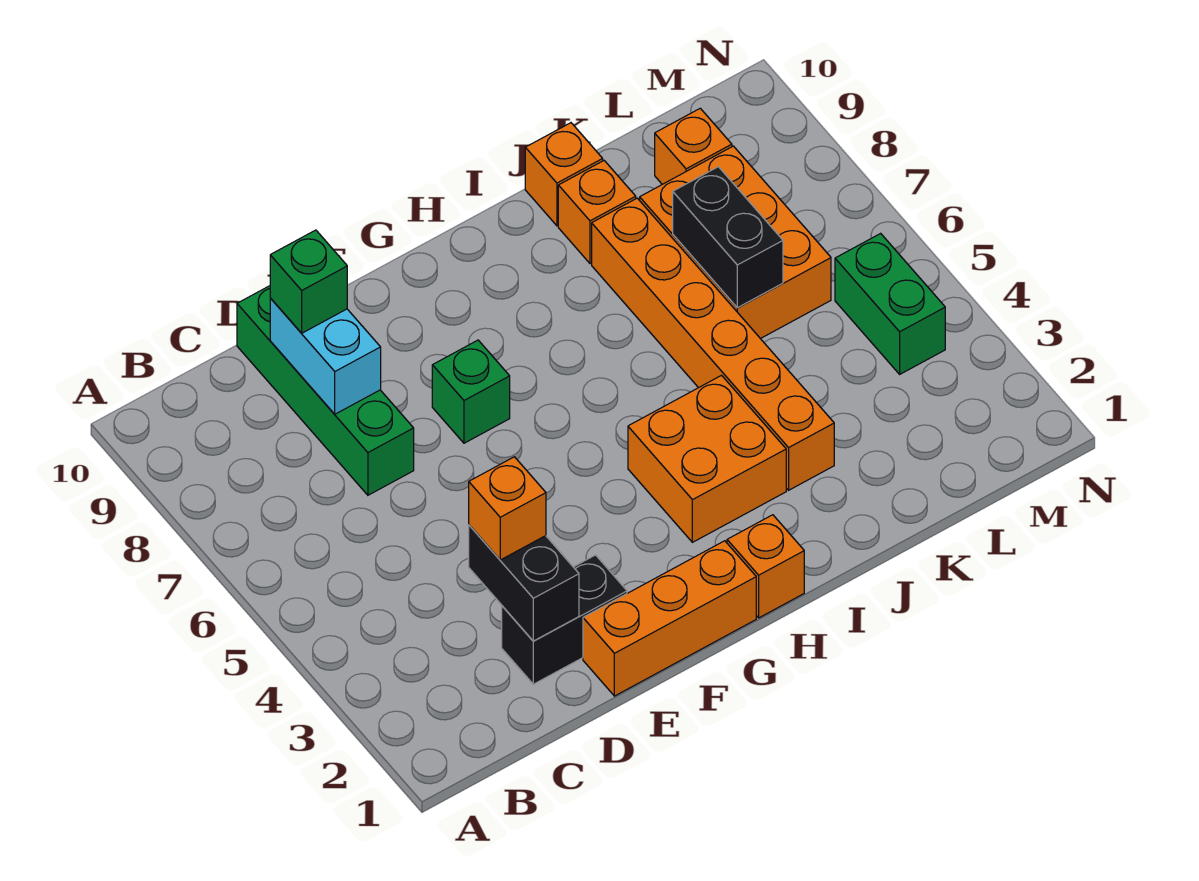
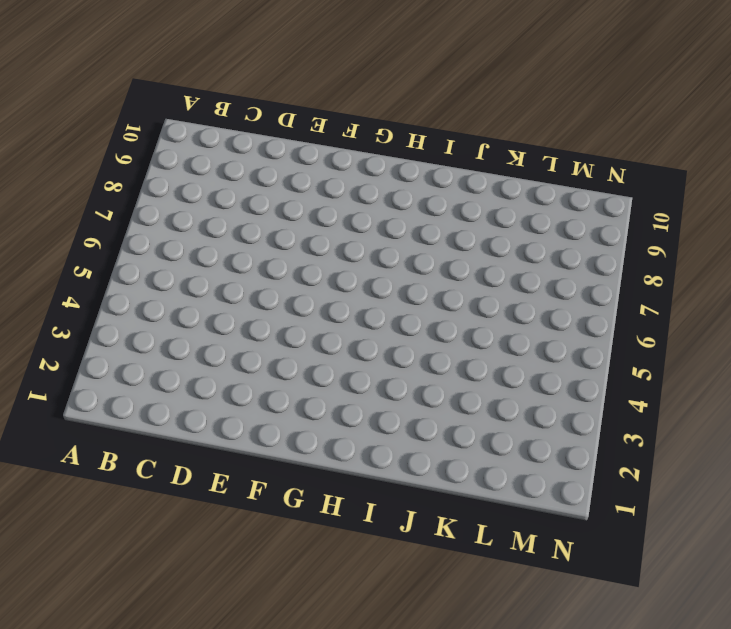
none -> black 1x2 brick [502,555,627,684]
none -> green 1x4 brick [237,286,414,495]
none -> orange 1x3 brick [583,541,756,696]

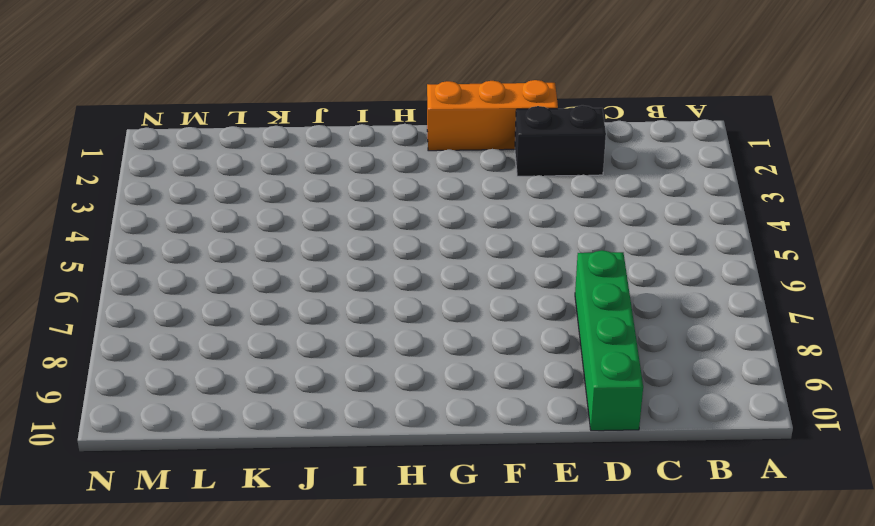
none -> green 1x1 brick [432,340,510,443]
none -> orange 1x1 brick [727,515,804,618]
none -> orange 2x2 brick [628,375,786,542]

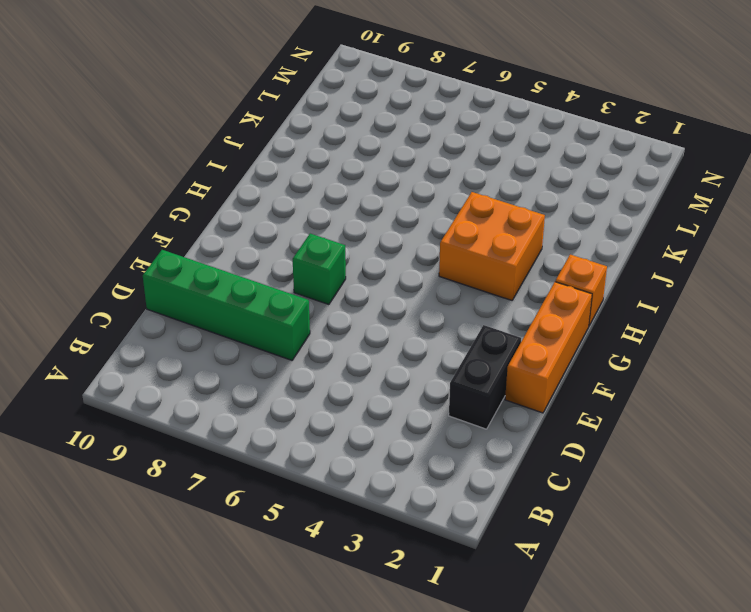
none -> orange 1x6 brick [592,198,834,490]
none -> orange 1x1 brick [558,161,636,264]
none -> orange 1x1 brick [525,123,603,226]

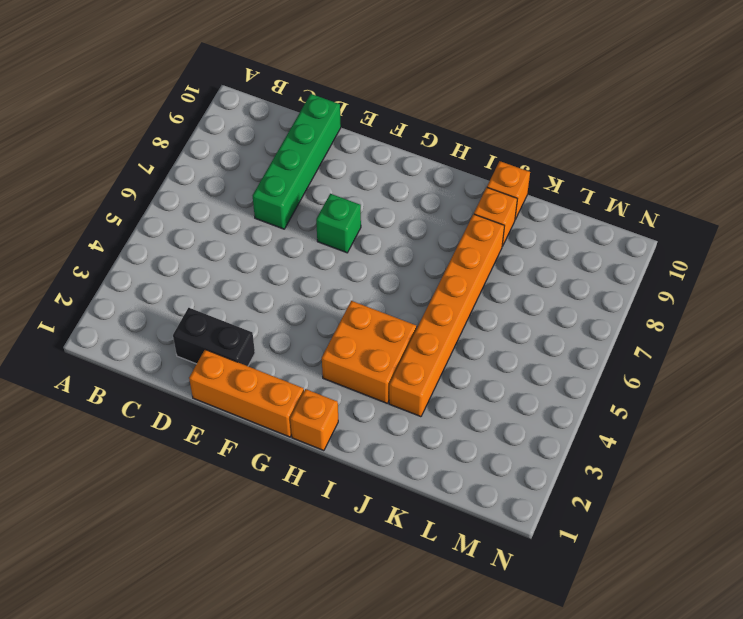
none -> orange 2x3 brick [640,146,831,339]
none -> orange 1x1 brick [655,108,732,184]
none -> green 1x2 brick [835,233,945,374]

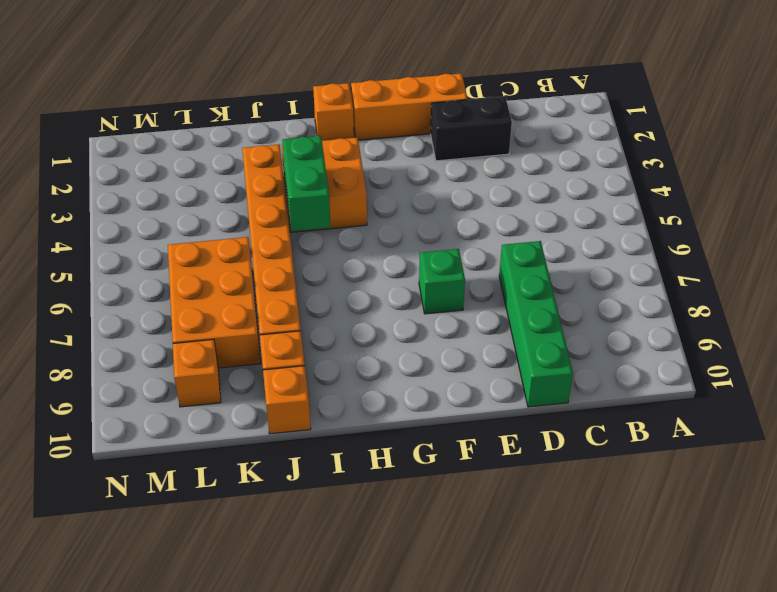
green 1x2 brick [282,136,331,231] -> green 1x2 brick moved to [835,233,945,374]
none -> black 1x2 brick [469,525,579,641]
none -> cyan 1x2 brick [270,298,381,414]
none -> black 1x2 brick [673,167,783,308]

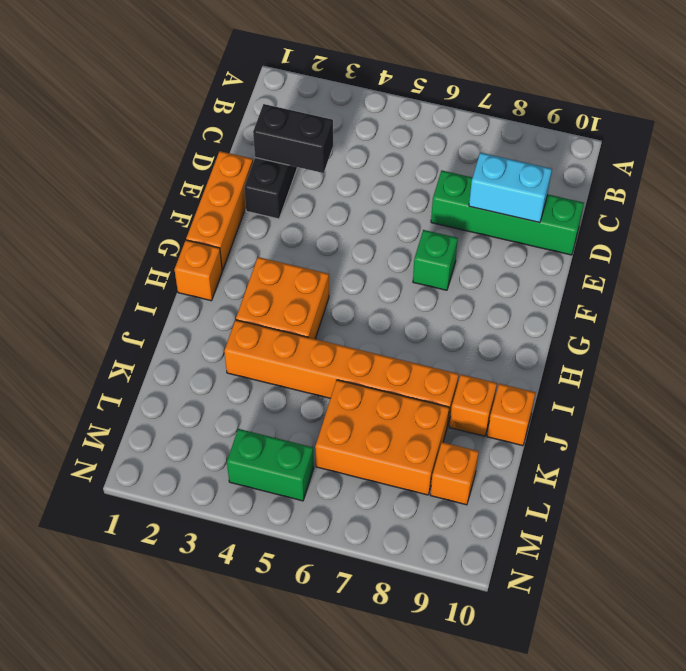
none -> black 1x2 brick [673,167,783,308]
none -> orange 1x1 brick [469,457,546,560]
none -> green 1x1 brick [270,230,347,333]

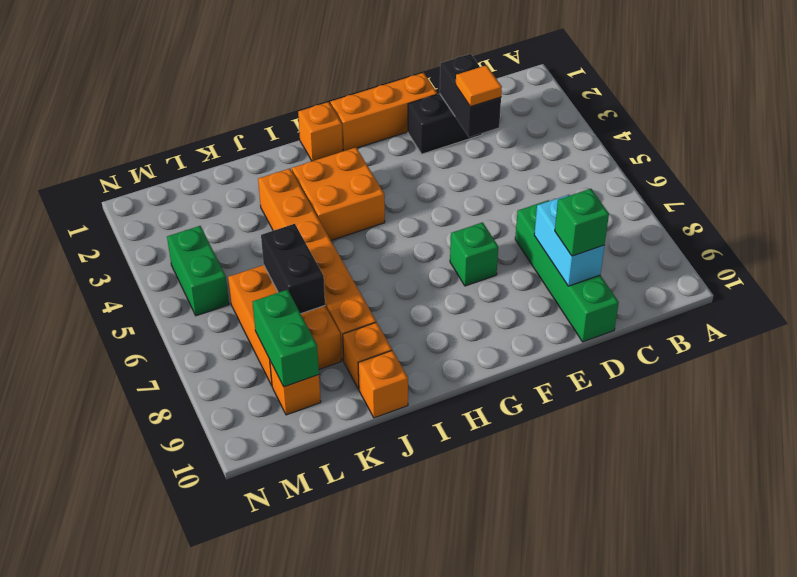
orange 1x1 tile [456,65,502,107] -> orange 1x1 brick [469,457,546,560]
green 1x2 brick [252,290,319,387] -> none

